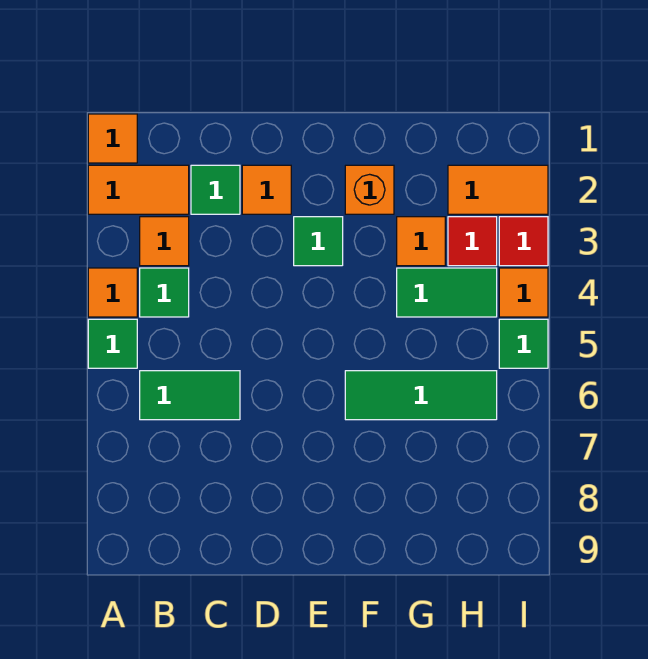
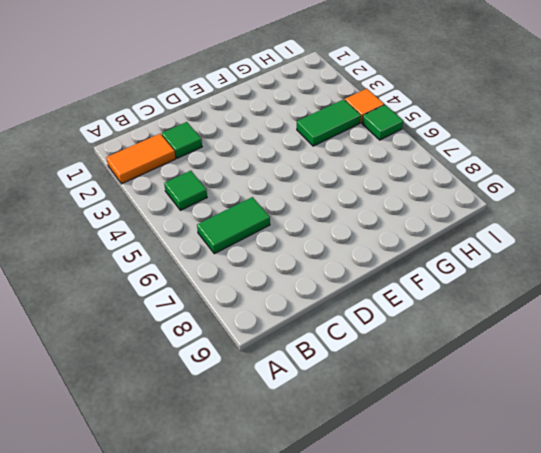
none -> orange 1x1 tile [88,114,137,163]
none -> orange 1x1 tile [88,268,137,317]
none -> green 1x1 tile [88,319,137,368]

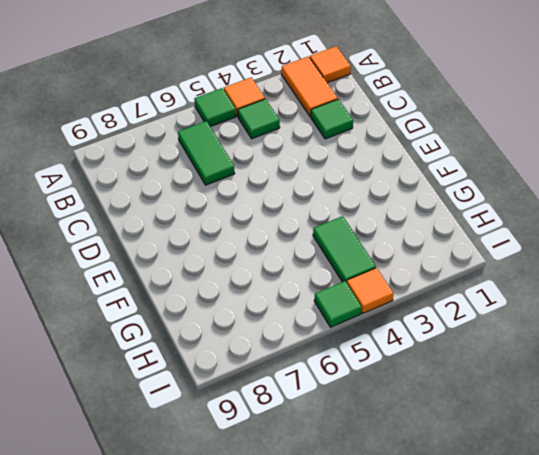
none -> orange 1x1 tile [140,217,189,266]
none -> orange 1x1 tile [242,165,291,214]
none -> green 1x1 tile [294,217,343,266]

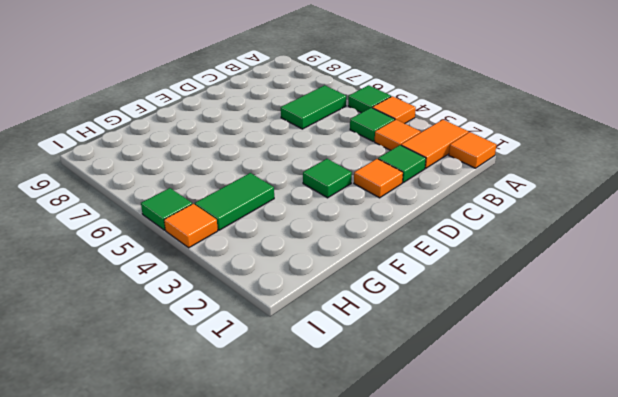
none -> orange 1x1 brick [345,165,394,214]
none -> green 1x3 tile [345,371,497,420]
none -> orange 1x1 tile [397,217,445,266]

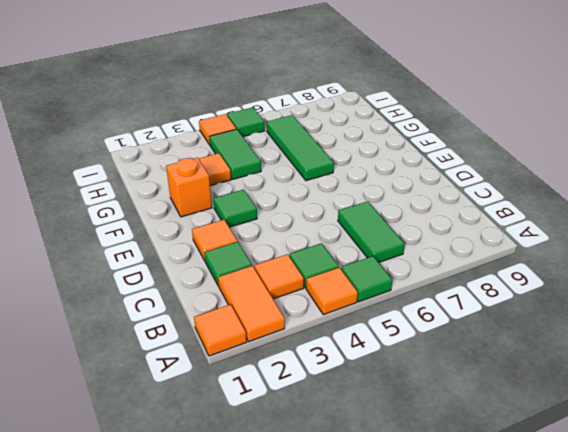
none -> orange 1x2 tile [448,165,548,214]
none -> red 1x1 tile [448,217,497,266]
none -> red 1x1 tile [499,217,548,266]

